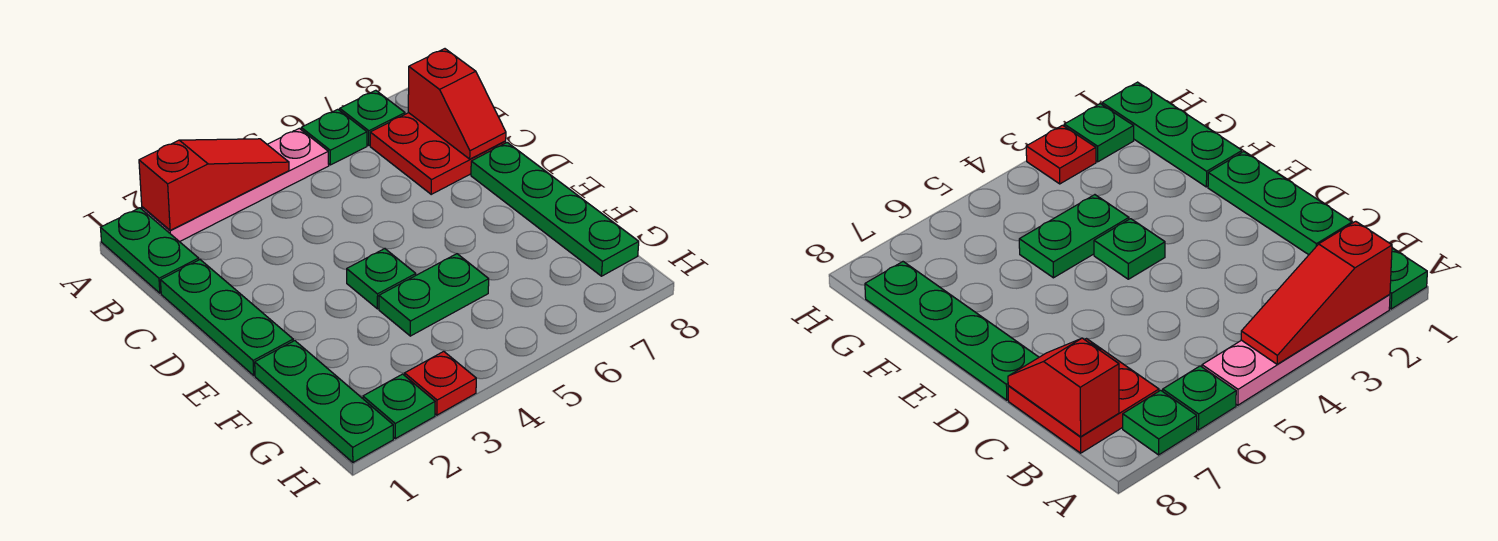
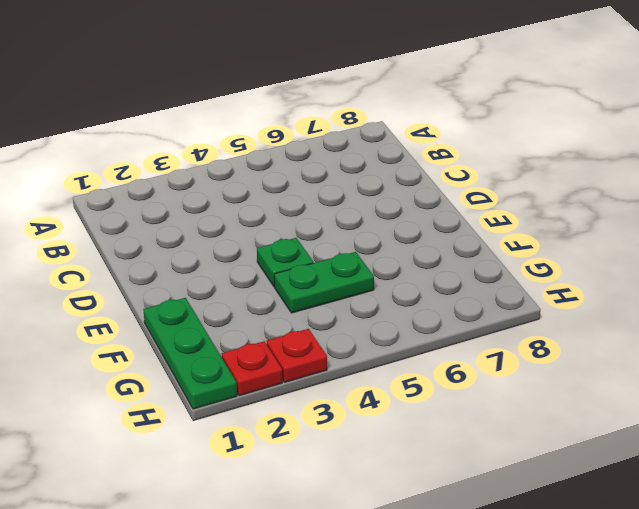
red 1x1 plate [222,341,282,396] -> green 1x1 plate [363,374,435,439]
none -> green 1x2 plate [101,208,199,293]
none -> pink 1x4 plate [142,128,329,242]
none -> green 1x1 plate [301,109,367,165]

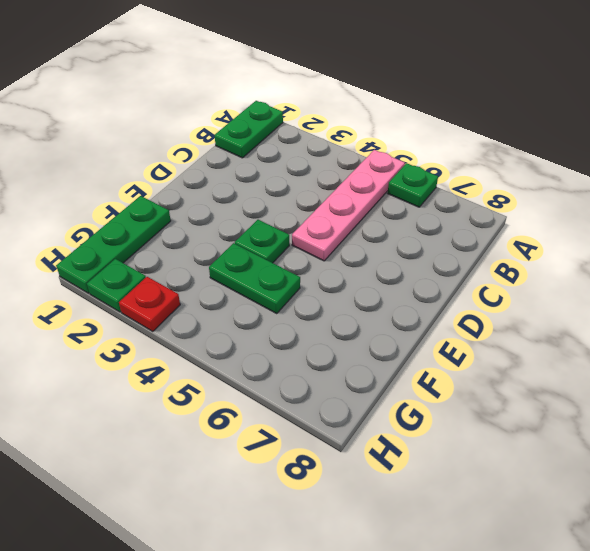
pink 1x4 plate [292,150,405,261] -> pink 1x4 plate turned to [142,128,329,242]
none -> green 1x1 plate [340,90,405,145]
none -> red 2x2 plate [370,113,506,194]
none -> green 1x3 plate [161,260,293,375]

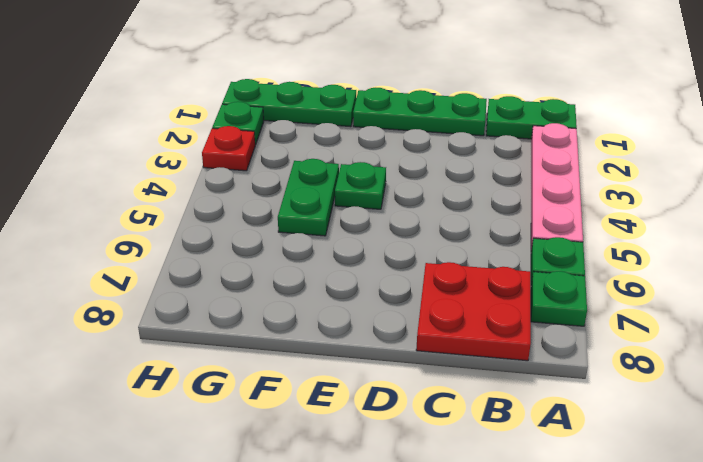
none -> green 1x4 plate [471,143,639,276]
none -> red 1x3 slope [139,139,289,230]
none -> red 1x2 slope [408,49,506,159]

